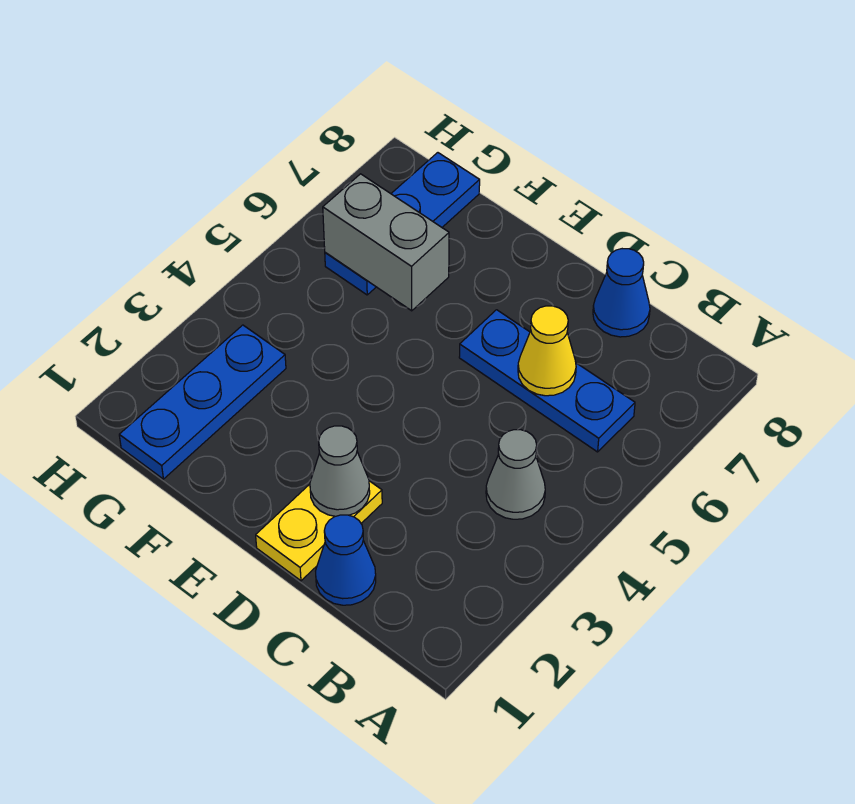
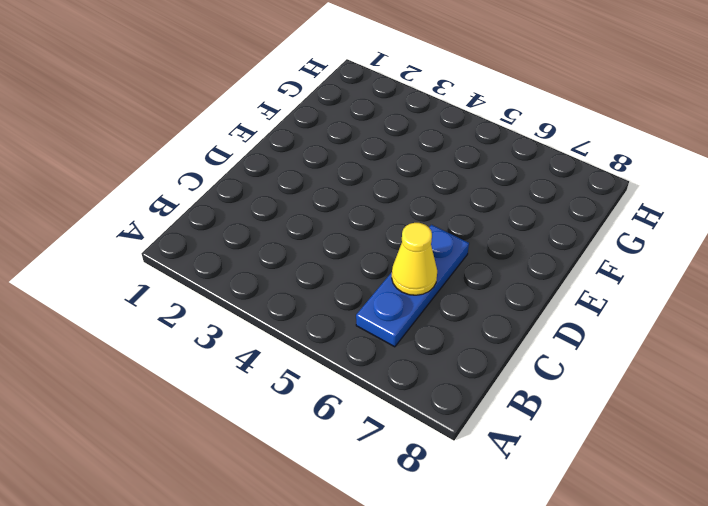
none -> grey 1x1 cone [486,430,545,519]
none -> blue 1x1 cone [316,515,376,605]

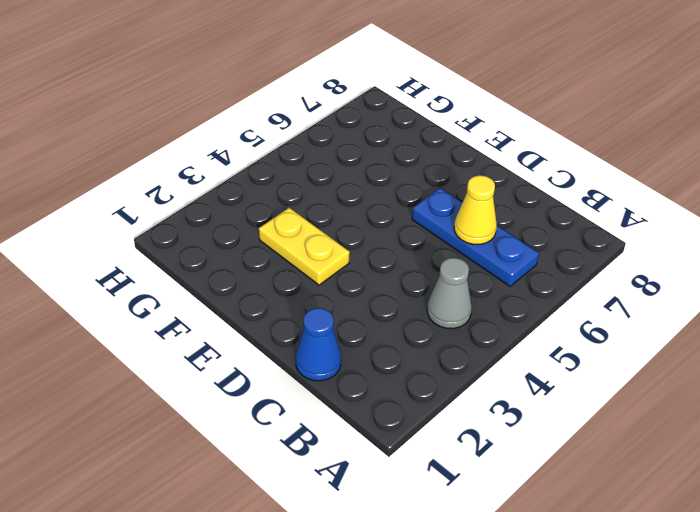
yellow 1x2 plate [259,208,350,285] -> yellow 1x2 plate turned to [256,481,382,581]
none -> blue 1x1 cone [593,249,650,337]
none -> blue 1x3 plate [119,325,286,479]

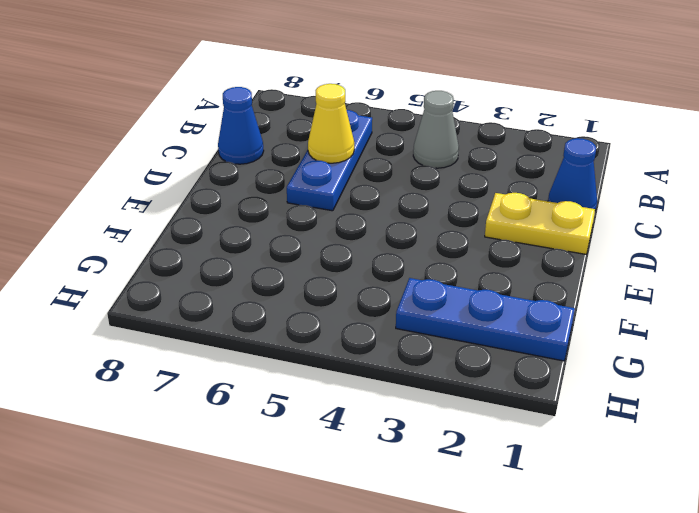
none -> blue 1x3 plate [325,153,480,295]
none -> grey 1x1 cone [310,426,370,516]

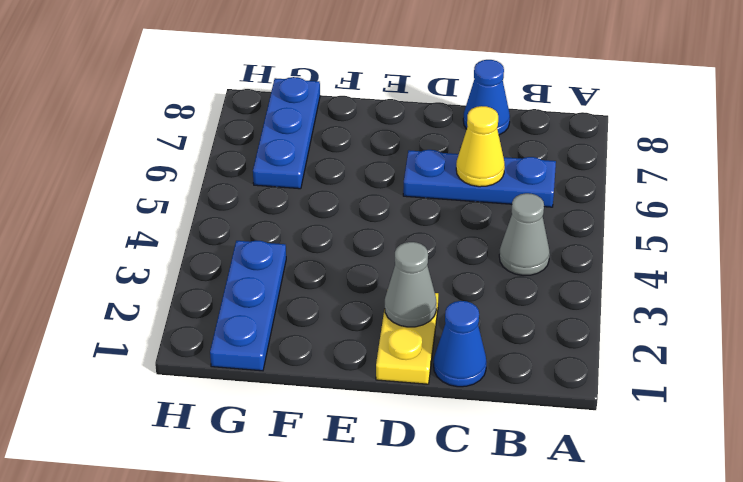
none -> grey 1x2 brick [323,174,449,311]

